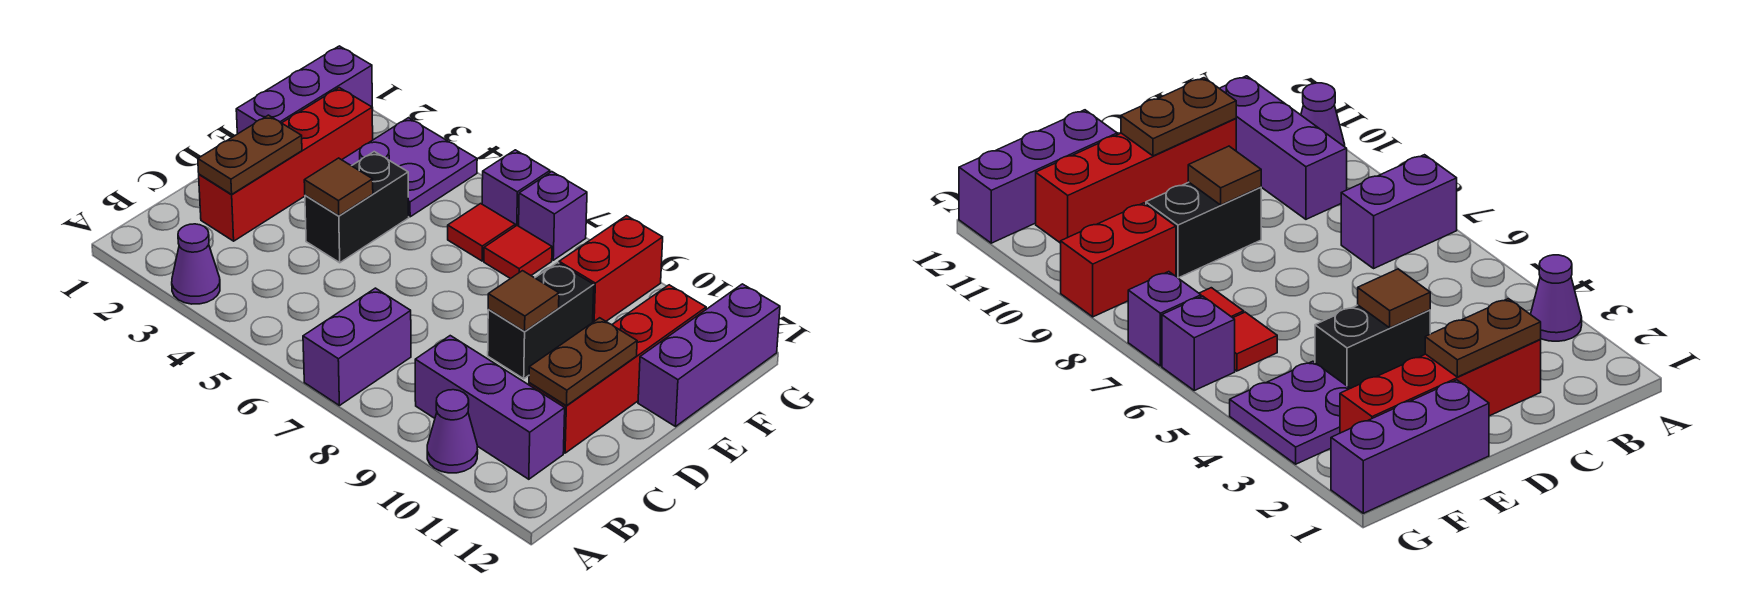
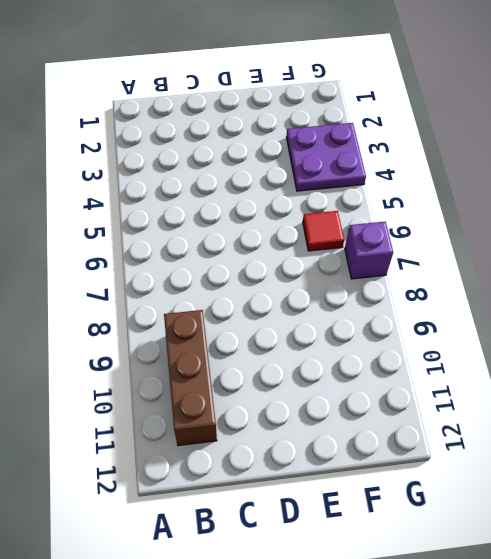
brown 1x3 brick [164,310,217,446] -> purple 1x3 brick [415,336,565,479]
none -> purple 1x1 cone [172,224,220,304]
none -> purple 1x2 brick [303,288,411,406]
none -> purple 1x1 cone [427,390,478,473]

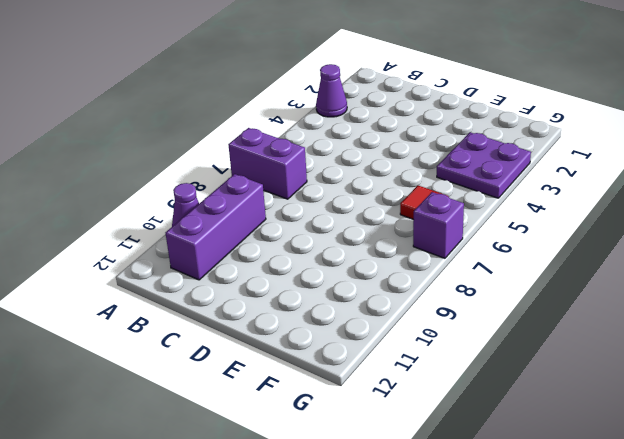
none -> red 1x4 brick [199,88,373,241]
none -> red 1x4 brick [529,285,706,453]
none -> black 1x2 brick [305,152,409,263]

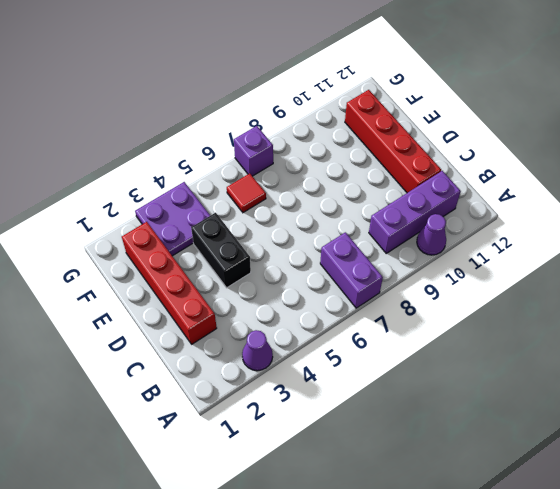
none -> black 1x2 brick [488,263,594,379]
none -> purple 1x3 brick [236,46,373,134]
none -> purple 1x3 brick [638,284,780,426]

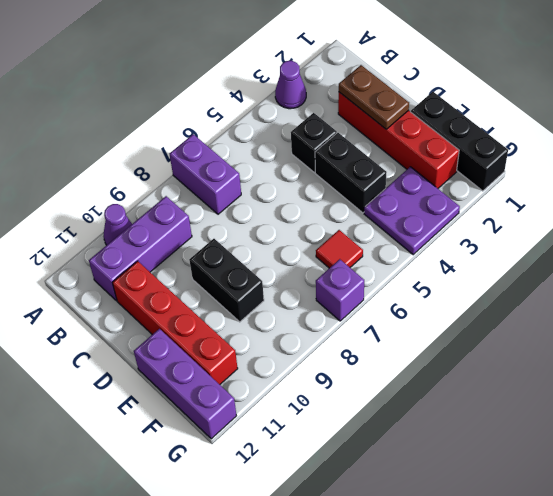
black 1x1 brick [291,113,337,172] -> none
black 1x3 brick [411,92,508,191] -> purple 1x3 brick [236,46,373,134]
none -> red 1x1 tile [484,226,552,279]
none -> red 1x2 brick [559,216,663,322]
none -> purple 1x1 brick [482,150,550,226]

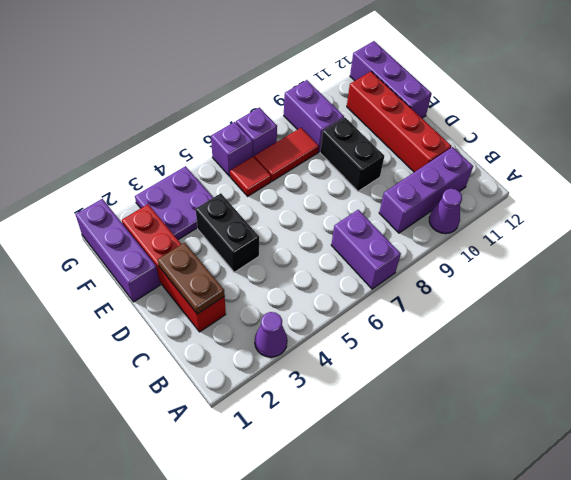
red 1x2 tile [255,128,319,181] -> red 1x1 tile [484,226,552,279]
purple 1x2 brick [284,80,344,152] -> red 1x2 brick [559,216,663,322]
none -> brown 1x2 plate [529,318,637,406]
none -> brown 1x1 tile [304,158,373,216]
none -> brown 1x1 tile [488,271,559,331]

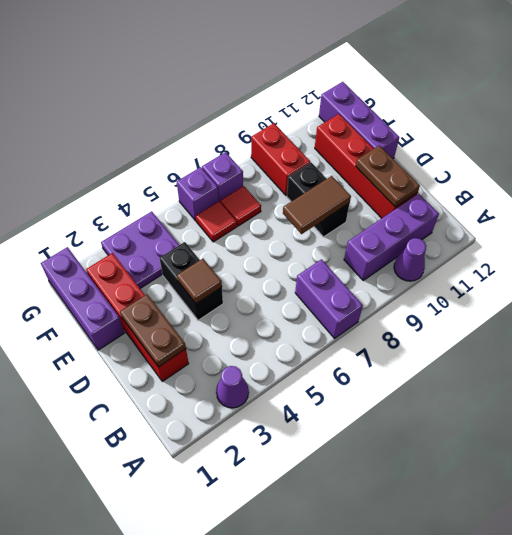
brown 1x2 tile [283,176,351,234] -> brown 1x1 tile [488,271,559,331]

